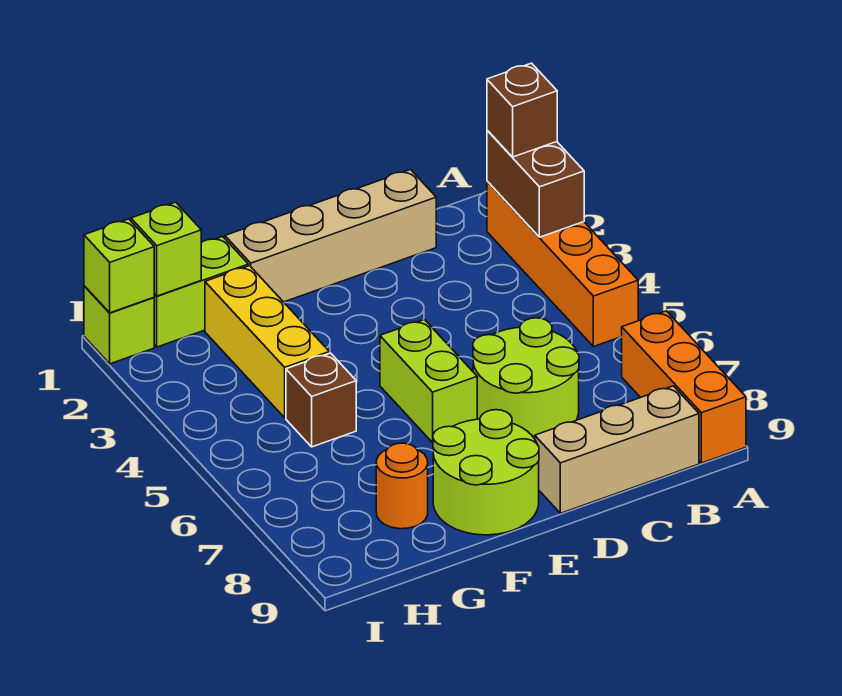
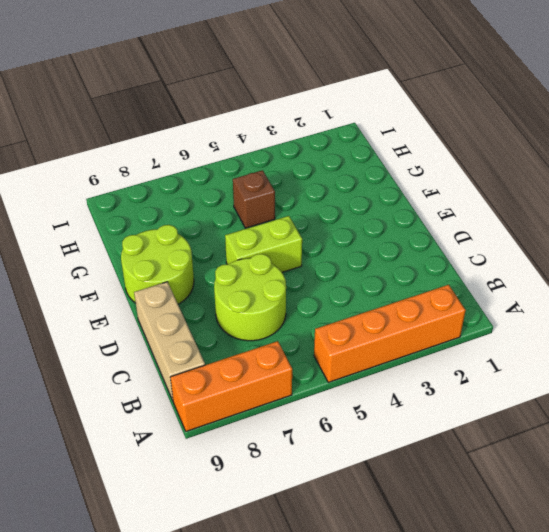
none -> tan 1x4 brick [225,170,436,302]
none -> lime 1x2 brick [154,237,248,347]
none -> yellow 1x3 brick [205,266,329,418]

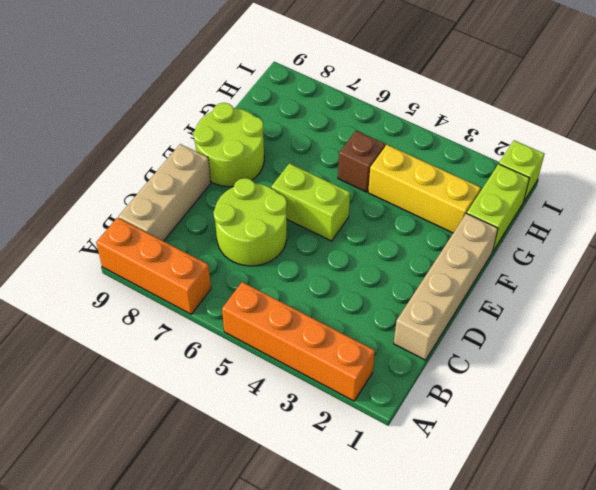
none -> orange 1x1 round brick [376,443,428,529]
none -> brown 1x2 brick [487,130,584,237]
none -> lime 1x1 brick [131,202,201,296]

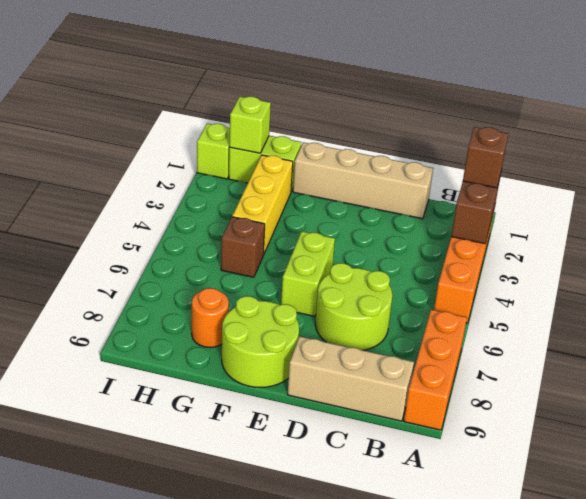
none -> lime 1x1 brick [84,219,154,313]

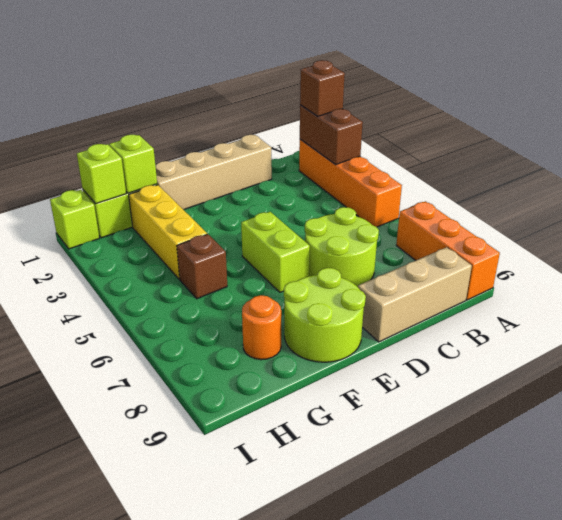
lime 1x1 brick [109,135,157,193] -> lime 1x1 brick moved to [84,219,154,313]

